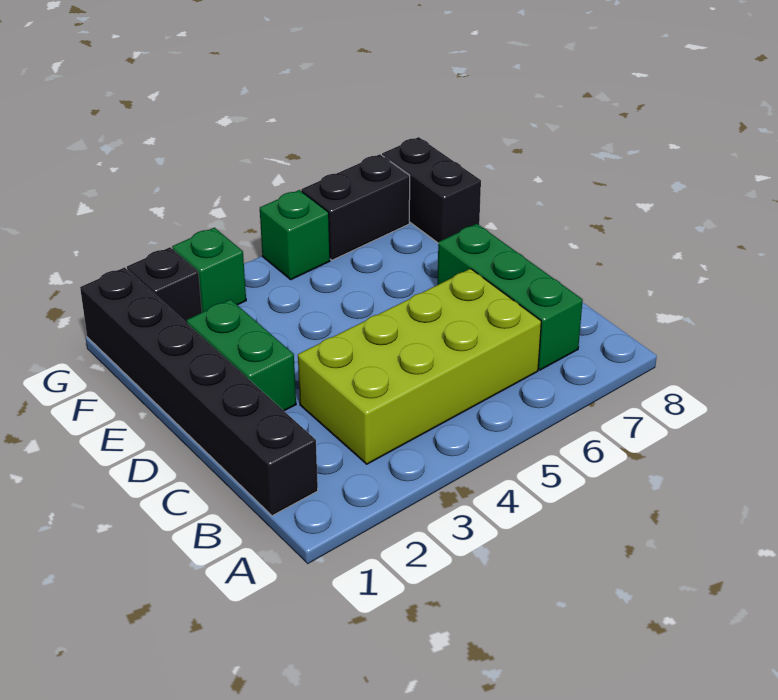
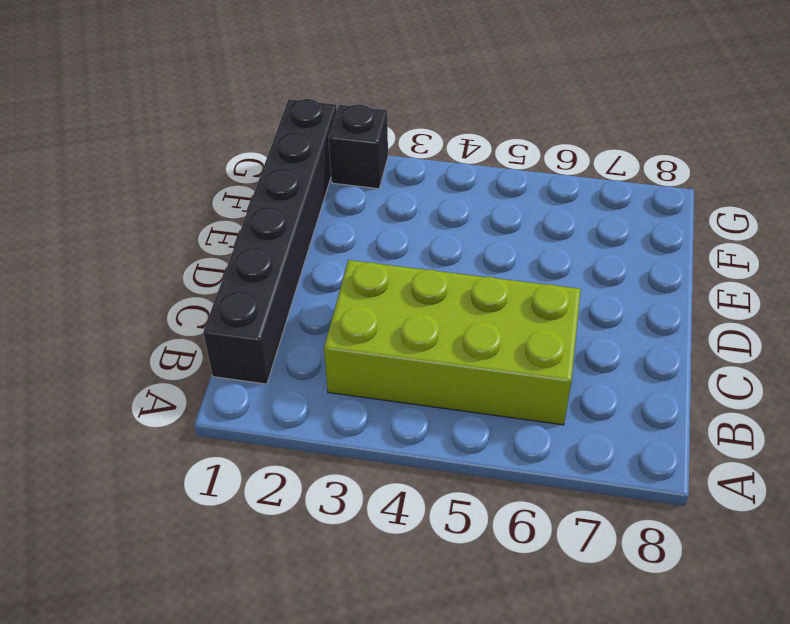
none -> green 1x3 brick [437,224,583,370]
none -> green 1x2 brick [186,299,296,411]

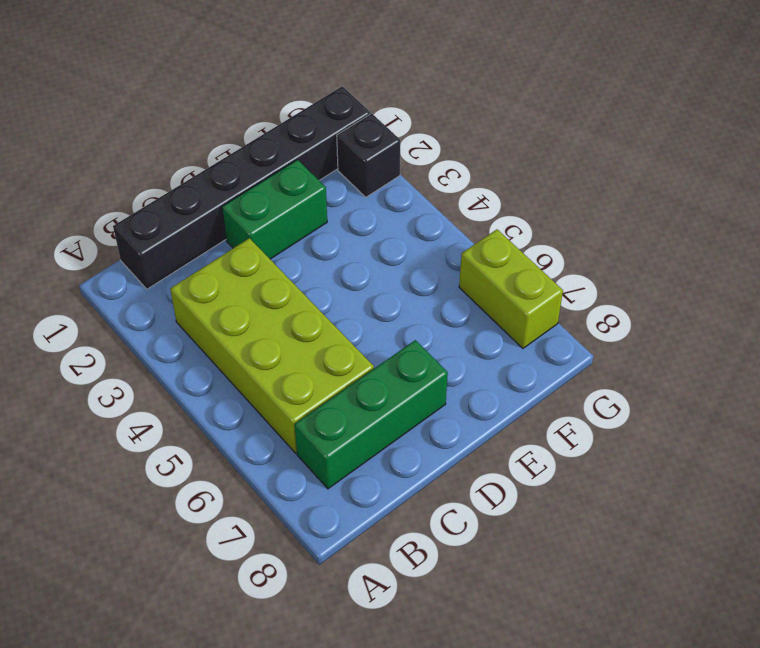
lime 1x2 brick [459,230,563,348] -> black 1x2 brick [301,154,410,260]
none -> black 1x2 brick [382,137,481,243]
none -> green 1x1 brick [172,228,246,312]

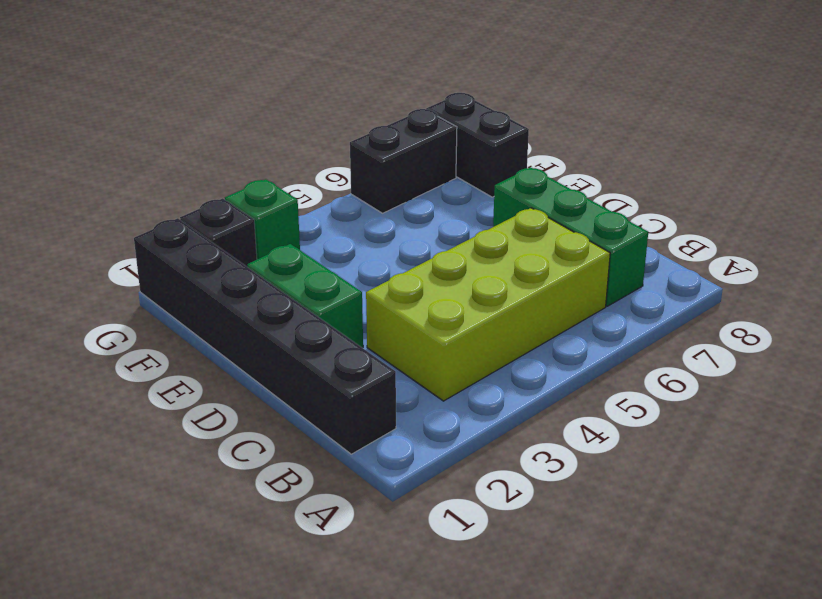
none -> green 1x1 brick [260,190,330,280]

